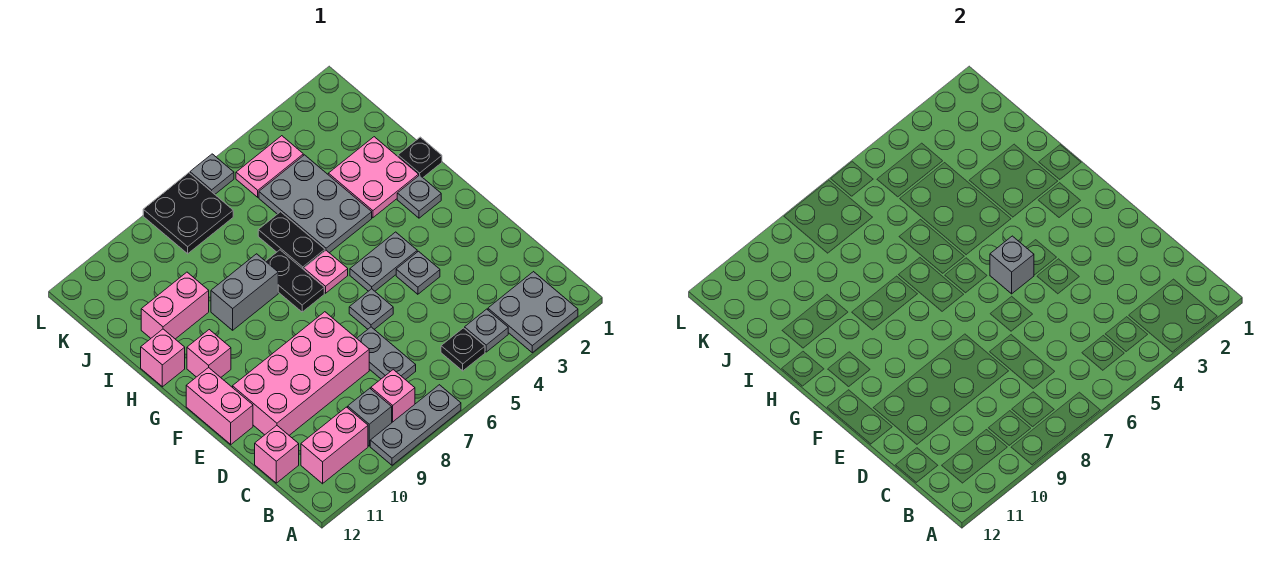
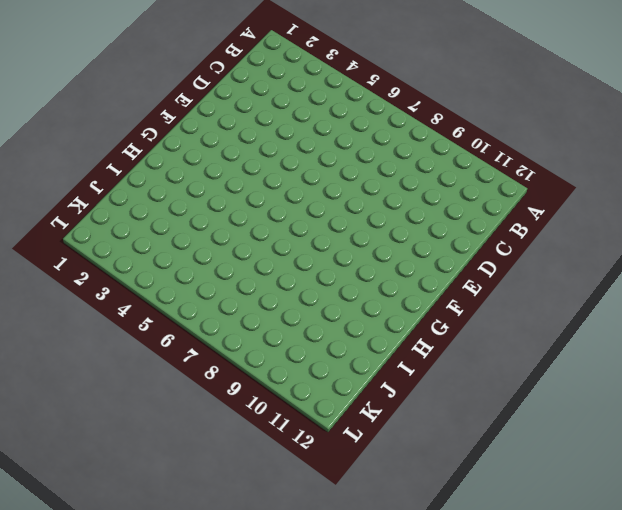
none -> grey 2x2 plate [488,272,578,353]
none -> grey 1x3 plate [370,385,461,465]
none -> grey 1x1 plate [465,309,508,352]

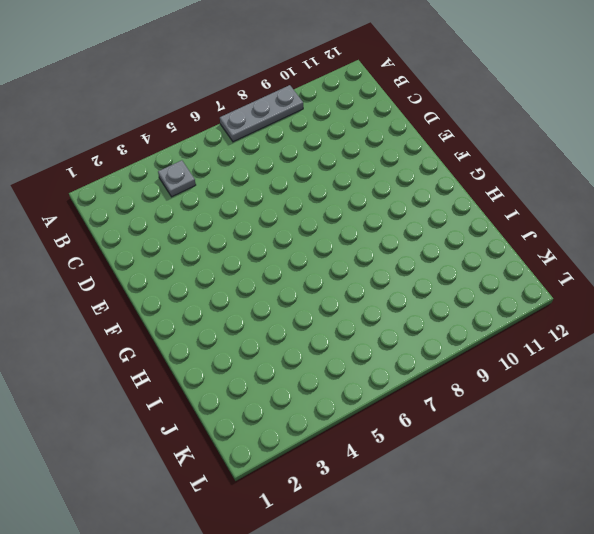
none -> grey 2x2 plate [488,272,578,353]
none -> black 1x1 plate [441,328,485,371]
none -> pink 1x1 brick [371,370,415,422]

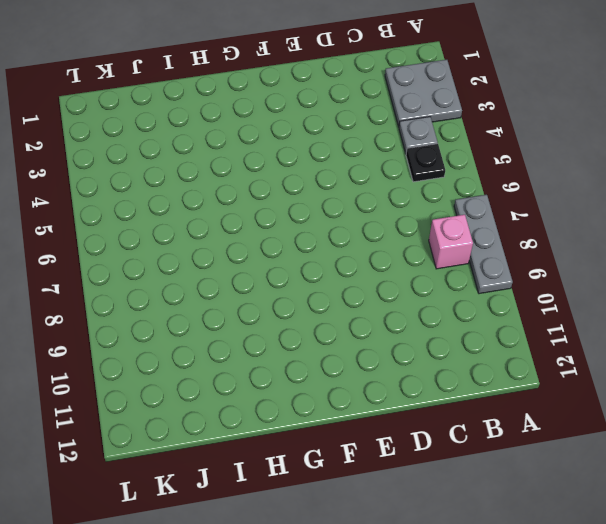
none -> grey 1x1 brick [348,388,392,446]
none -> pink 1x2 brick [301,407,368,484]
none -> grey 1x2 plate [357,327,416,380]

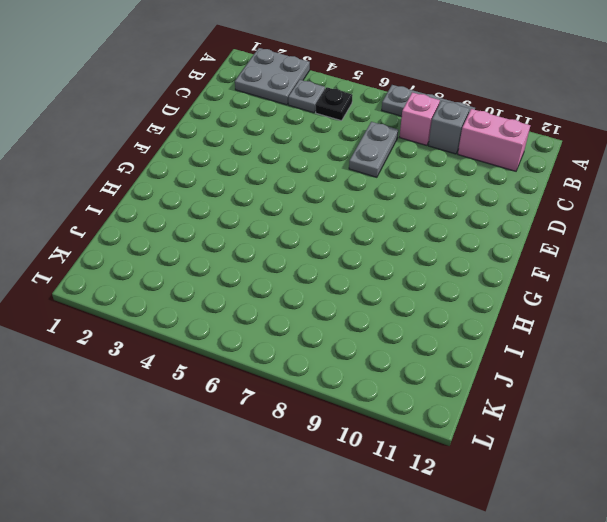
none -> pink 1x1 brick [255,426,299,483]
none -> pink 2x4 brick [233,312,369,435]
none -> grey 1x1 plate [396,251,440,294]

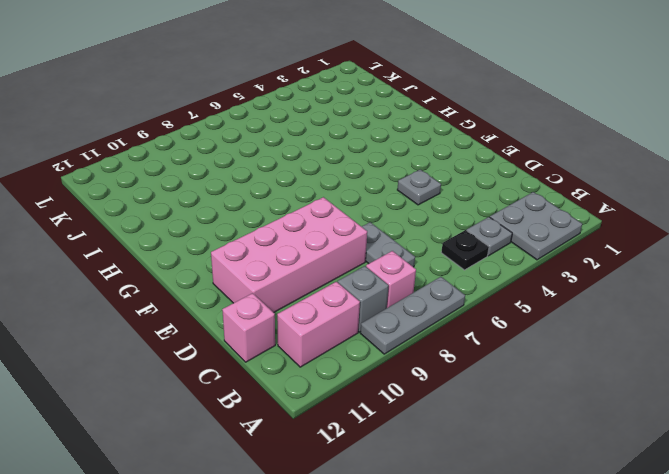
none -> grey 1x1 plate [349,289,393,329]
none -> pink 1x2 brick [186,367,253,444]
none -> grey 1x2 plate [350,232,417,291]

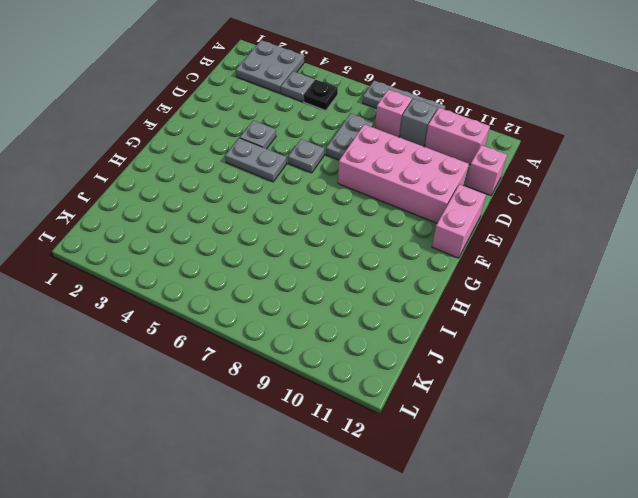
none -> grey 1x1 plate [397,175,441,218]
none -> pink 1x1 plate [304,250,348,293]
none -> black 1x2 plate [266,250,324,312]

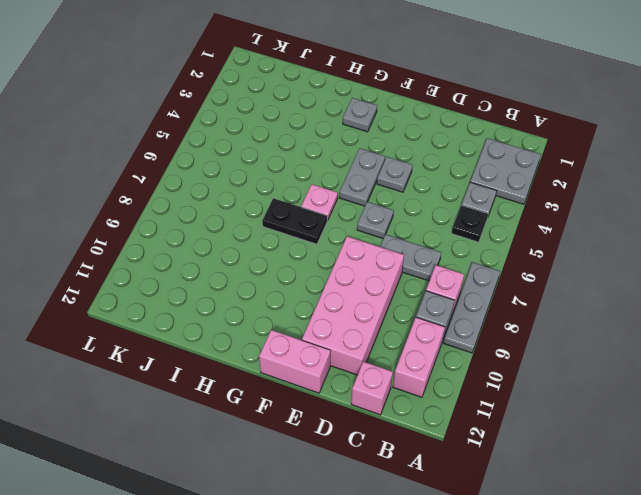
none -> pink 1x1 brick [187,330,231,377]
none -> black 1x1 plate [398,137,442,177]
none -> pink 2x2 plate [328,137,419,218]

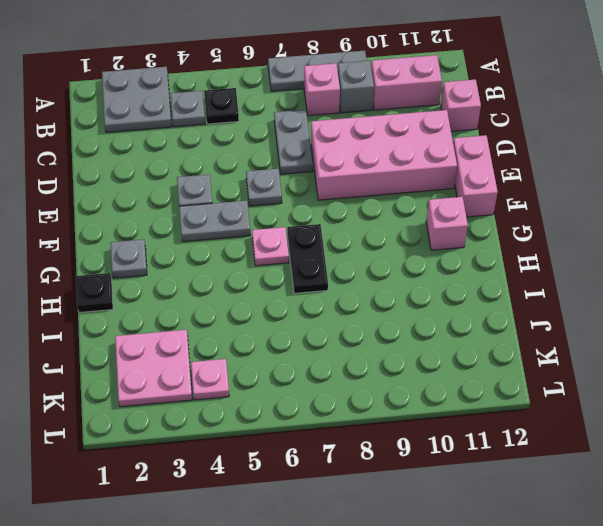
pink 2x2 plate [115,330,192,407] -> pink 2x2 plate moved to [328,137,419,218]
pink 1x1 plate [191,359,229,400] -> pink 1x2 plate [236,136,303,197]
none -> grey 2x3 plate [259,155,372,253]
none -> black 1x2 plate [258,212,325,270]
none -> grey 1x2 brick [211,254,278,330]

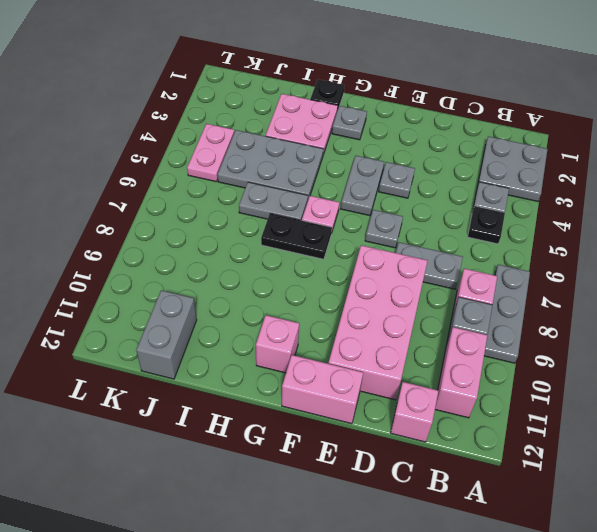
grey 1x2 plate [239,182,308,220] -> black 1x2 plate [258,212,325,270]
grey 1x2 brick [136,290,197,379] -> grey 1x2 brick moved to [211,254,278,330]
none -> pink 1x1 brick [141,329,185,387]
none -> pink 1x2 brick [141,272,209,339]
none -> black 2x2 plate [143,173,233,254]

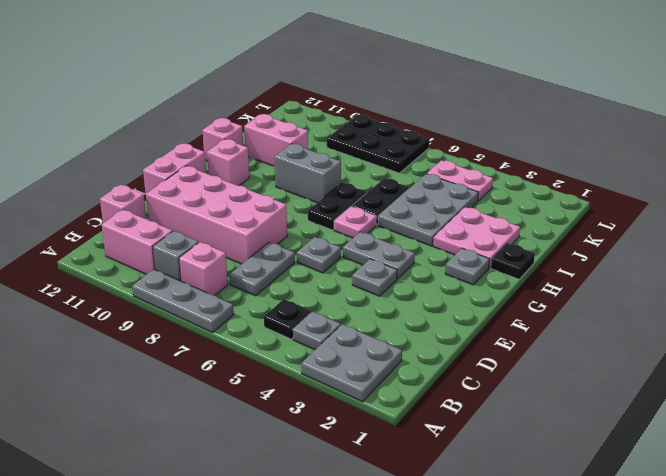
black 2x3 plate [327,115,429,173] -> black 2x2 plate [143,173,233,254]
none -> grey 1x1 plate [190,154,234,194]
none -> grey 1x1 brick [990,236,1034,294]

